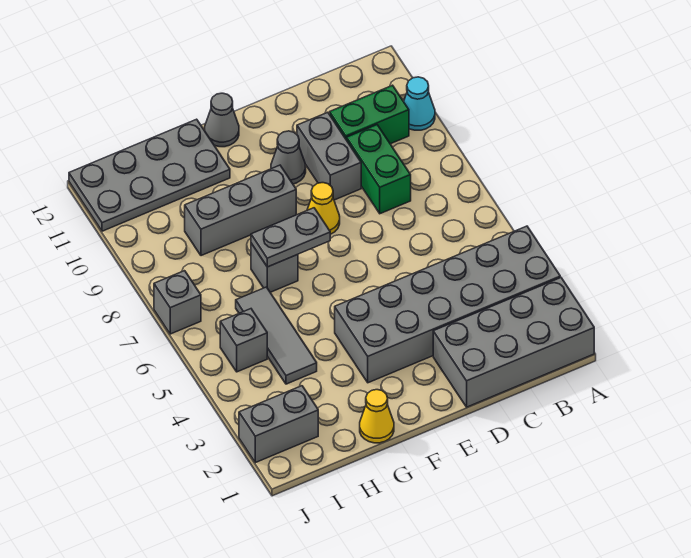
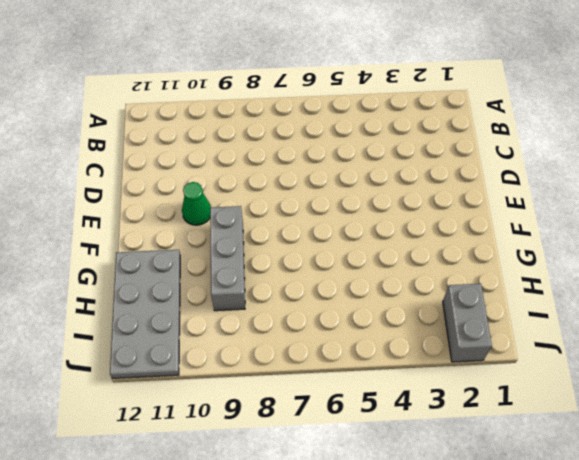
green 1x1 cone [182,182,211,225] -> grey 1x1 cone [271,131,306,184]
none -> grey 2x4 brick [433,278,594,407]
none -> grey 2x6 brick [335,226,560,383]
none -> cyan 1x1 cone [404,77,435,130]

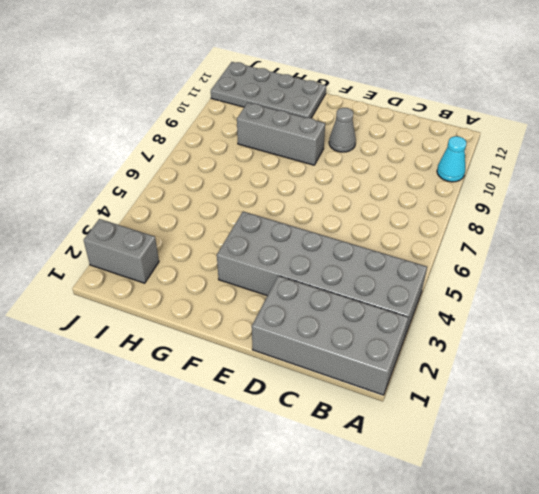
none -> green 1x2 brick [330,85,409,144]
none -> green 1x2 brick [347,125,411,214]
none -> grey 1x2 brick [297,112,361,200]

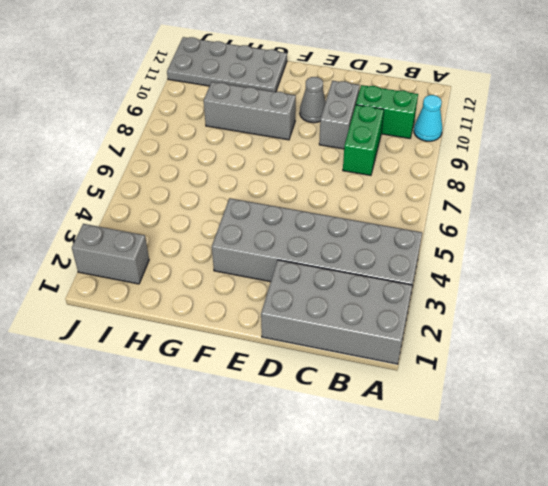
none -> yellow 1x1 cone [307,183,340,234]
none -> grey 1x1 cone [205,93,239,147]
none -> yellow 1x1 cone [360,390,394,443]

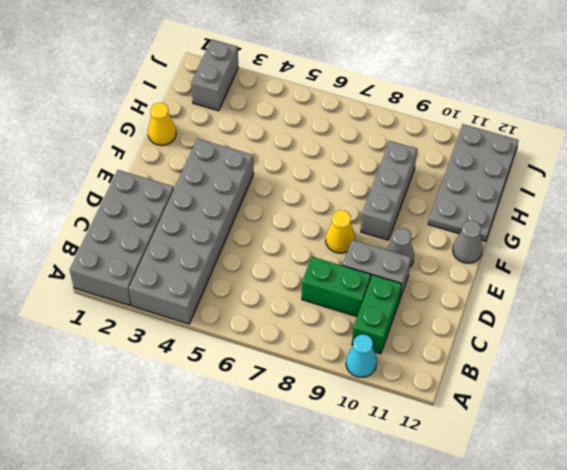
none -> grey 1x1 brick [251,243,298,292]
none -> grey 1x3 tile [236,287,317,384]
none -> grey 1x1 brick [220,309,267,372]

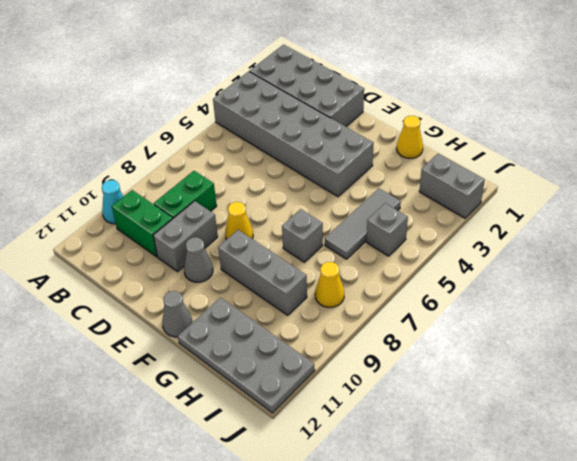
yellow 1x1 cone [315,262,344,308] -> none
none -> grey 1x1 brick [154,271,201,334]
none -> grey 1x2 plate [251,208,330,267]

